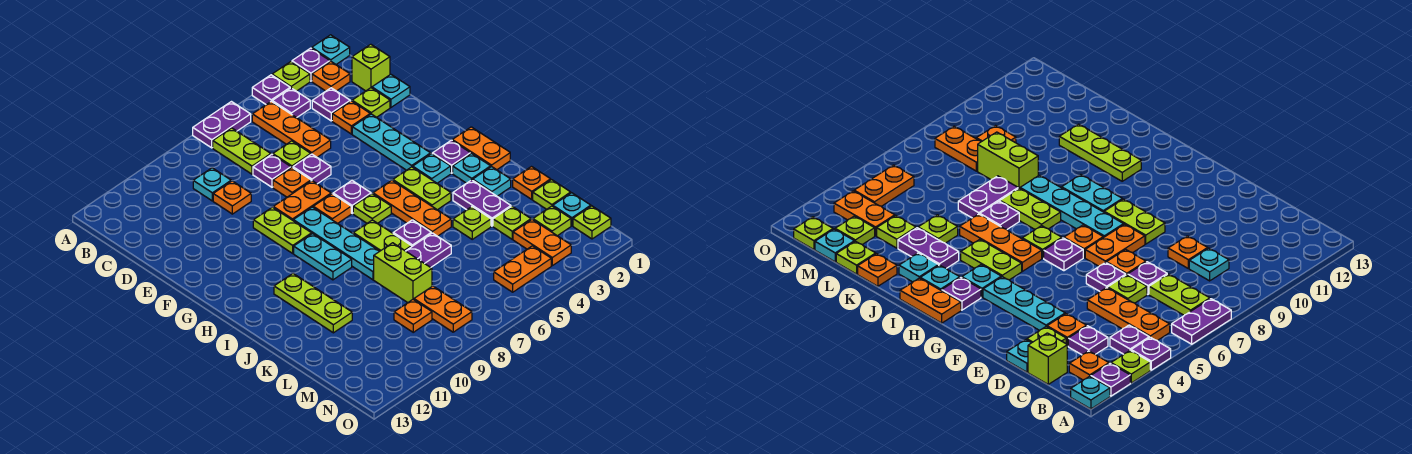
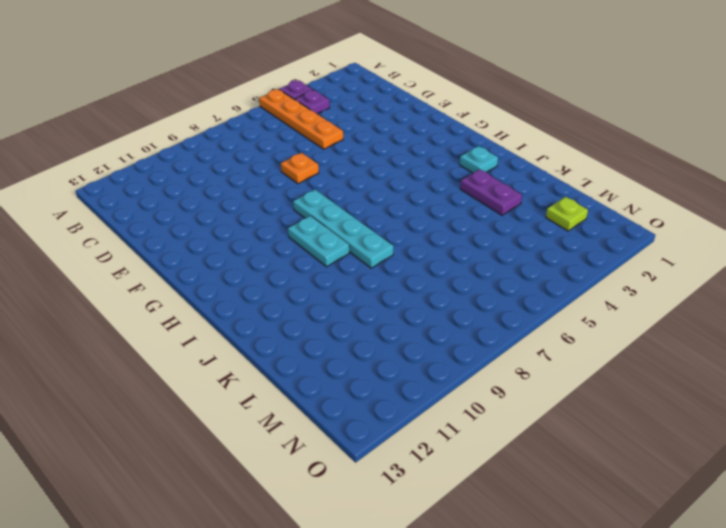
orange 1x4 plate [259,89,343,149] -> orange 1x3 plate [252,101,331,157]
none -> cyan 1x1 plate [312,35,350,64]
none -> purple 1x1 plate [292,48,330,81]
none -> lime 1x1 plate [272,62,310,91]
none -> purple 1x2 plate [193,102,251,148]

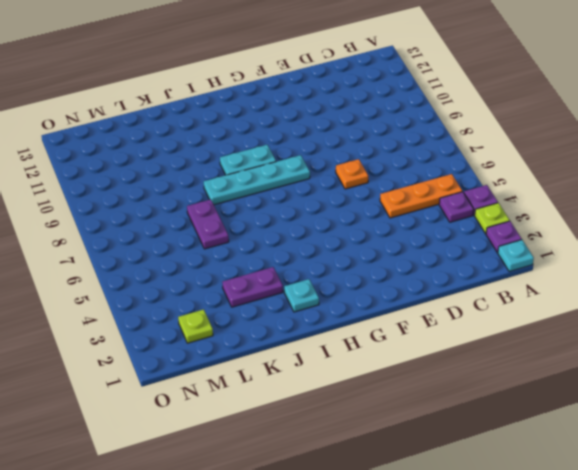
none -> purple 1x2 plate [193,102,251,148]
none -> orange 1x1 plate [312,61,350,91]
none -> lime 1x2 plate [213,128,271,174]
none -> lime 1x1 brick [352,44,390,91]

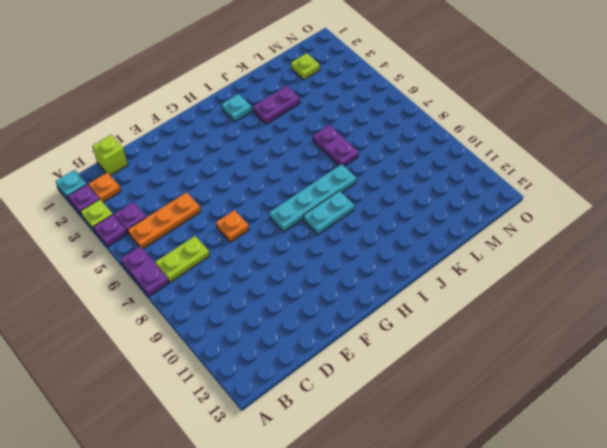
none -> purple 1x1 plate [312,88,350,121]
none -> cyan 1x1 plate [193,168,231,201]
none -> cyan 1x1 plate [372,74,410,107]
none -> lime 1x1 plate [352,88,390,117]

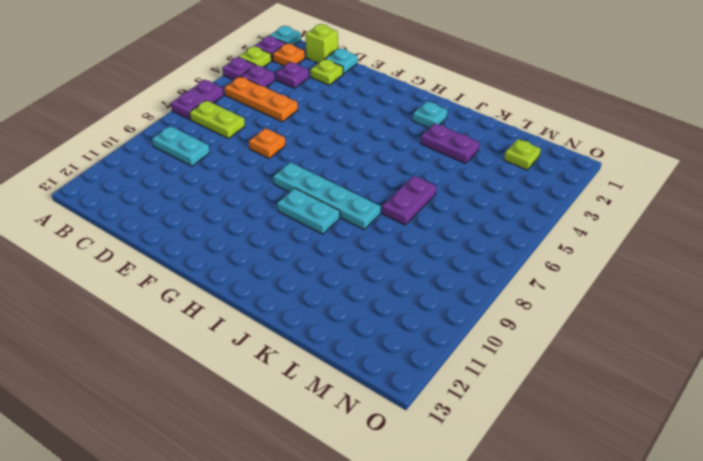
cyan 1x2 plate [152,126,210,166] -> cyan 1x1 plate [193,168,231,201]
none -> orange 1x1 plate [332,101,370,134]
none -> lime 1x1 plate [273,141,311,168]
none -> purple 1x1 plate [253,154,291,187]
none -> orange 1x1 plate [213,181,251,214]

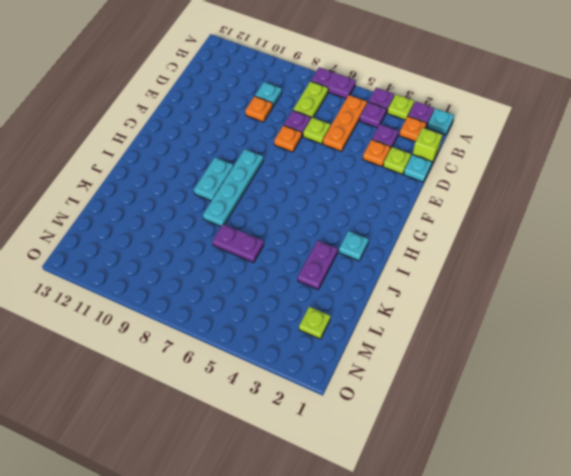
none -> cyan 1x3 plate [352,114,431,170]
none -> purple 1x1 plate [293,154,331,184]
none -> orange 1x2 plate [273,181,331,220]
none -> lime 1x2 plate [253,207,312,253]

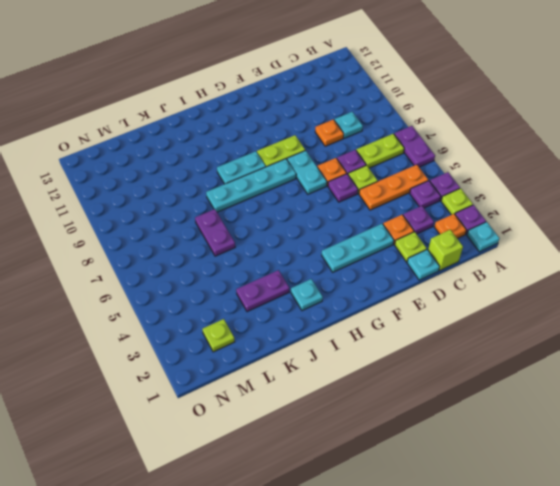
cyan 1x2 plate [287,150,327,194] -> orange 1x2 plate [273,181,331,220]
none -> purple 1x1 plate [333,181,371,213]
none -> orange 1x1 plate [313,194,351,223]
none -> orange 1x2 plate [452,127,510,170]
none -> purple 1x1 plate [433,140,471,173]

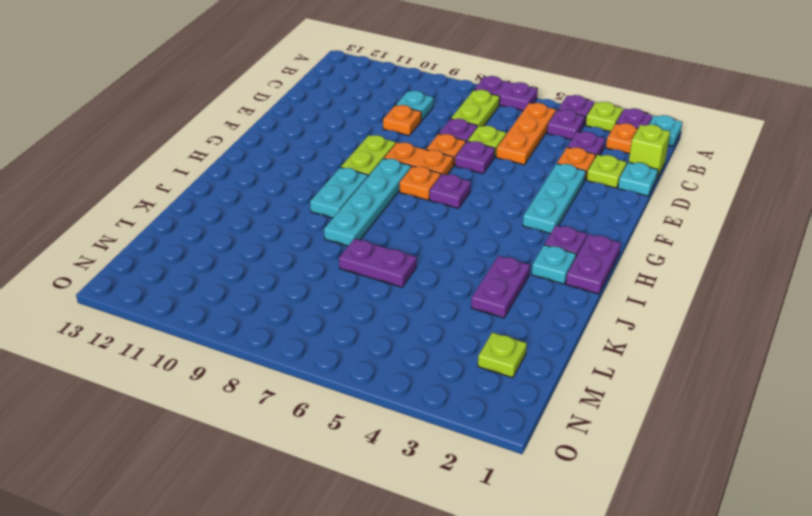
purple 1x2 plate [566,234,621,294] -> orange 1x2 plate [452,127,510,170]
none -> cyan 1x1 plate [413,154,451,183]
none -> lime 1x2 plate [393,167,451,210]
none -> orange 1x3 plate [373,180,451,236]
none -> lime 1x1 plate [353,194,391,223]

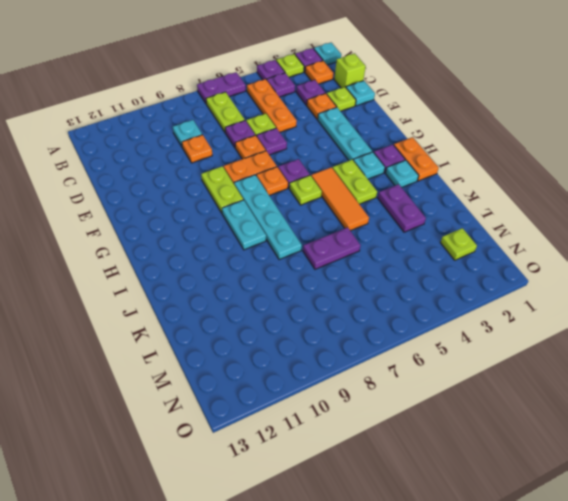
orange 1x3 tile [311,167,369,231] -> orange 1x3 plate [373,180,451,236]
none -> lime 1x2 plate [353,220,412,251]
none -> lime 1x3 plate [274,274,352,333]
none -> cyan 1x1 plate [473,167,511,196]
none -> purple 1x1 plate [393,220,431,246]

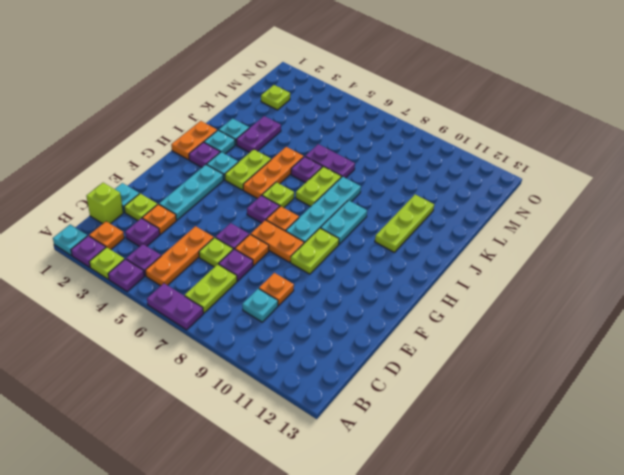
none -> orange 1x1 plate [513,167,551,199]
none -> lime 1x1 plate [453,207,491,239]
none -> lime 1x2 brick [374,243,432,303]
none -> lime 1x1 plate [533,180,571,209]

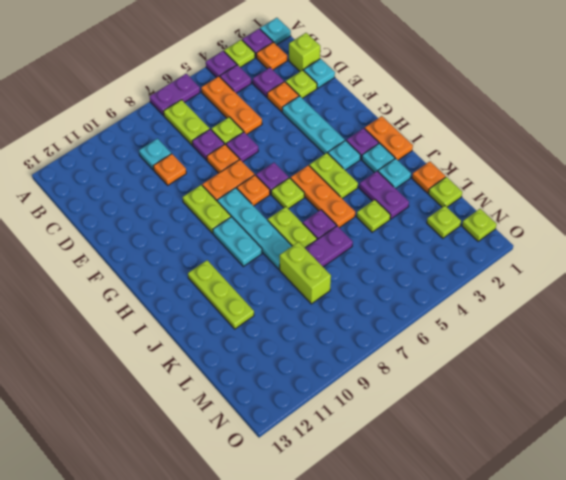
none -> lime 1x1 plate [493,206,531,239]
none -> cyan 1x1 plate [553,193,591,226]
none -> orange 1x2 plate [513,220,571,266]
none -> orange 1x2 plate [414,286,472,332]

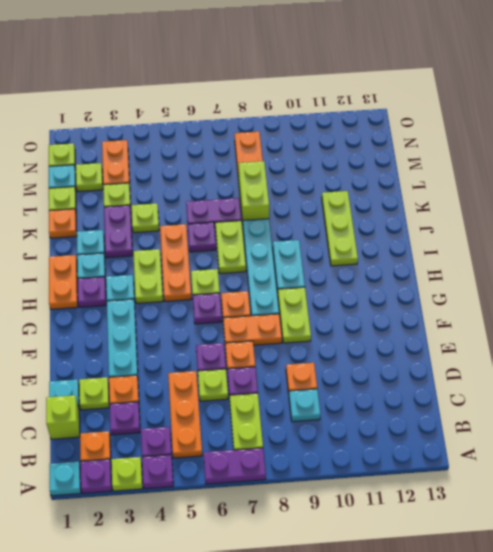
none -> orange 1x1 plate [394,300,432,332]
none -> orange 1x2 plate [494,246,551,292]

